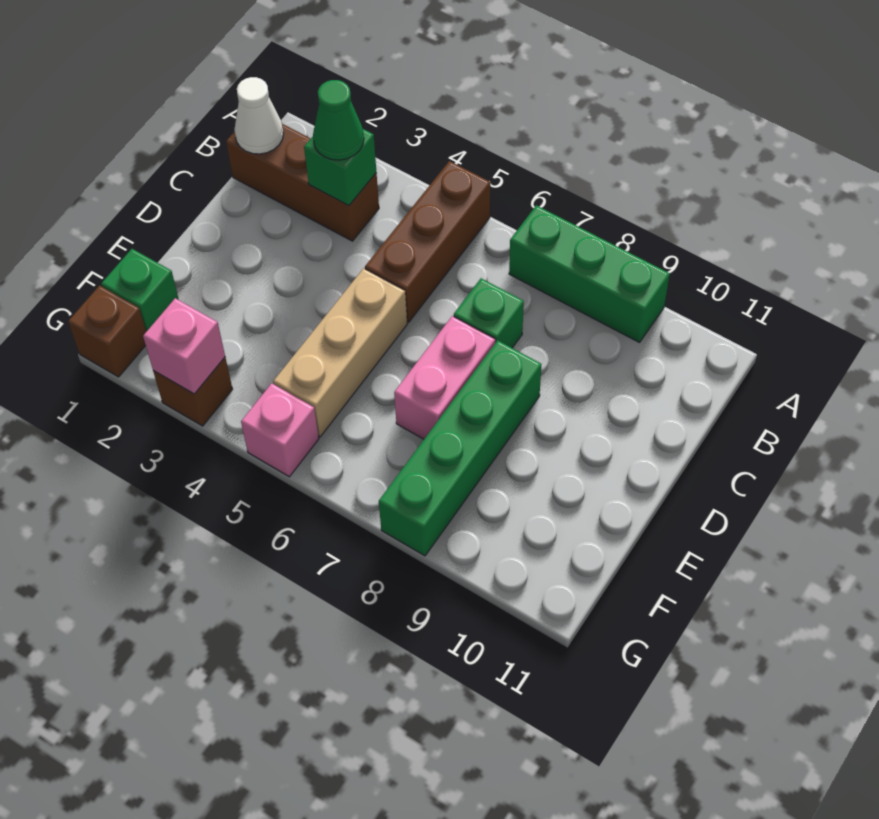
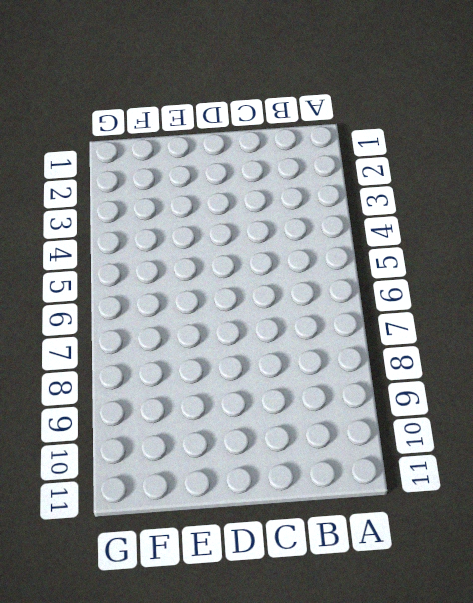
none -> brown 1x3 brick [365,161,490,322]
none -> green 1x3 brick [509,205,670,343]
none -> brown 1x3 brick [226,124,379,241]

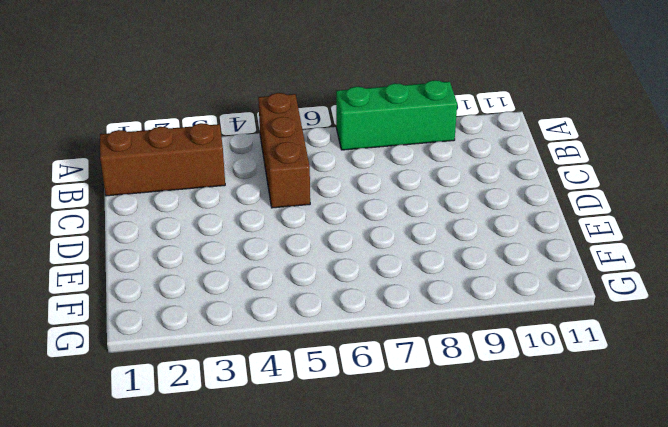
none -> green 1x1 brick [454,278,524,348]
none -> tan 1x3 brick [273,268,407,437]
none -> pink 1x2 brick [394,316,495,439]

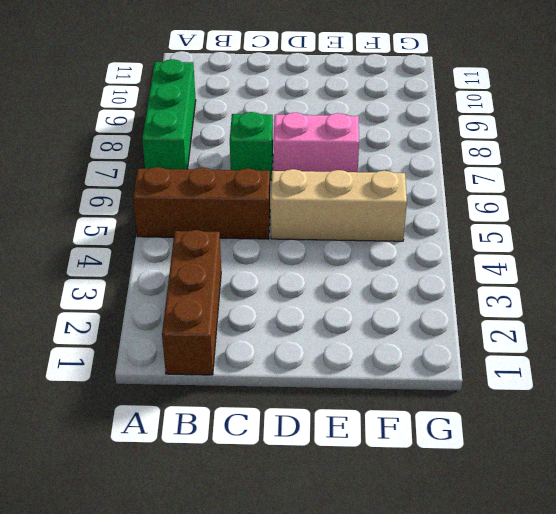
none -> green 1x4 brick [379,340,541,556]
none -> green 1x1 brick [101,249,179,332]
none -> brown 1x1 brick [68,286,146,377]

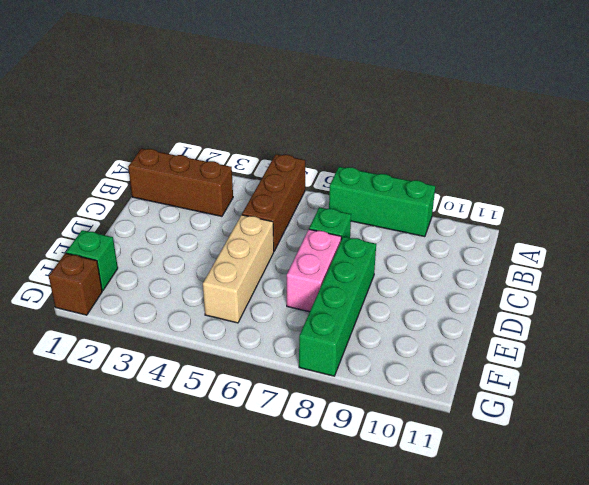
none -> brown 1x1 brick [153,357,233,426]
none -> pink 1x1 brick [241,383,319,477]
none -> white 1x1 cone [234,77,284,154]

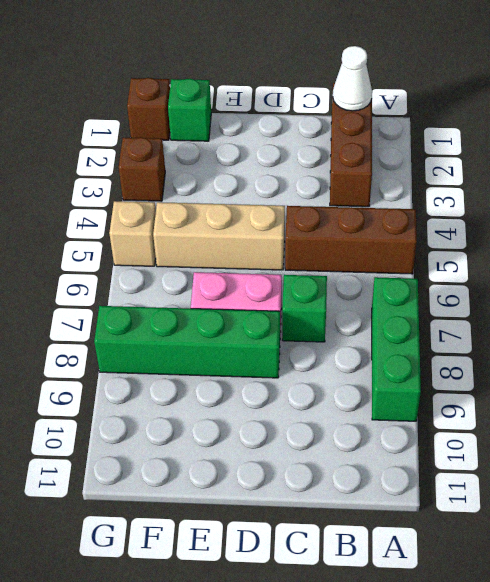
tan 1x1 brick [109,201,156,266] -> pink 1x1 brick [241,383,319,477]
none -> green 1x1 brick [304,129,376,206]
none -> pink 1x1 brick [143,298,225,394]
none -> green 1x1 cone [313,80,364,160]

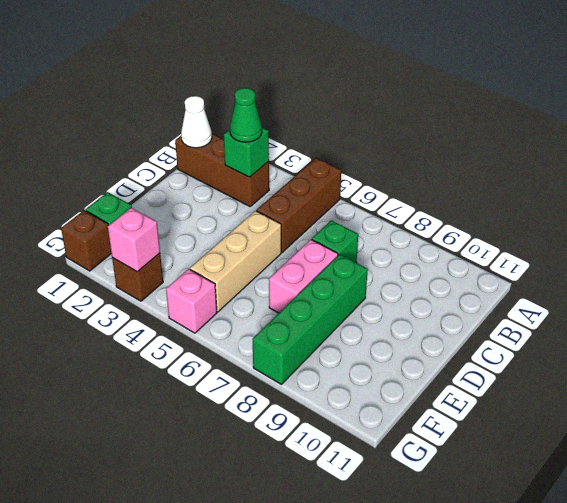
none -> green 1x3 brick [509,205,670,343]

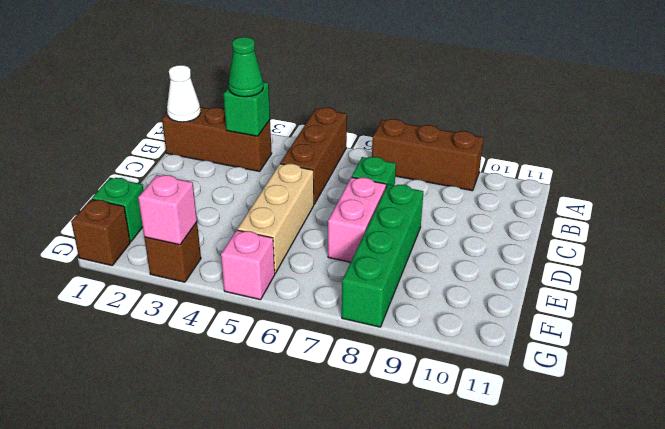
brown 1x3 brick [372,119,483,191] -> green 1x3 brick [509,205,670,343]

